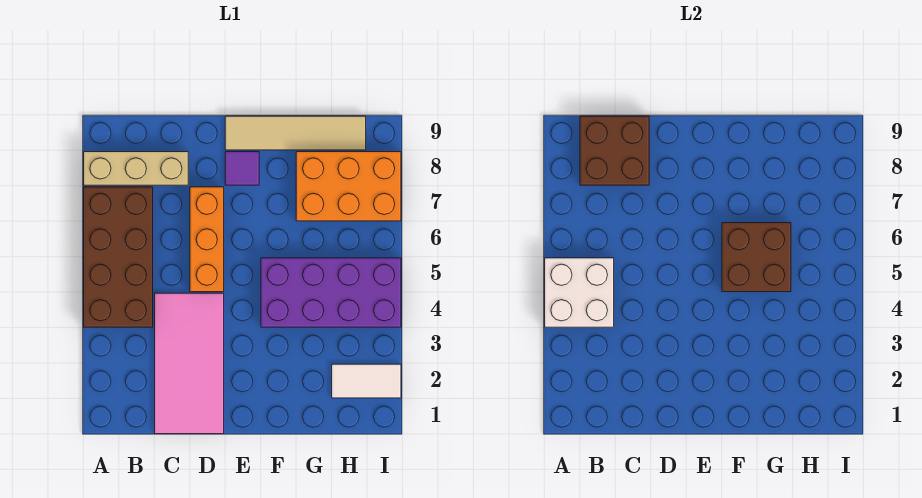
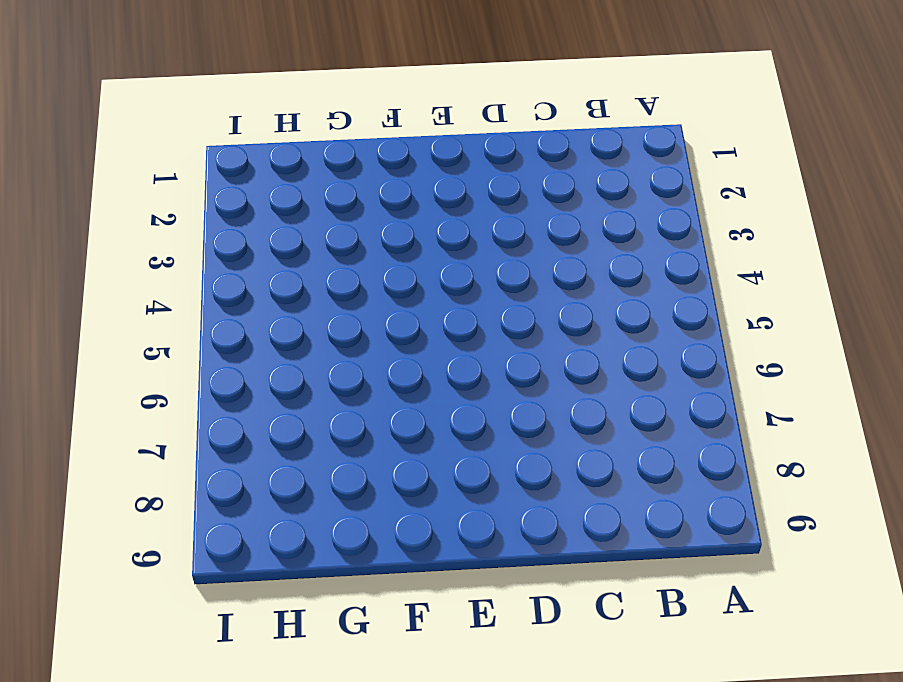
none -> brown 2x4 brick [84,187,153,327]
none -> tan 1x3 brick [84,152,188,185]
none -> pink 2x4 tile [155,293,224,434]

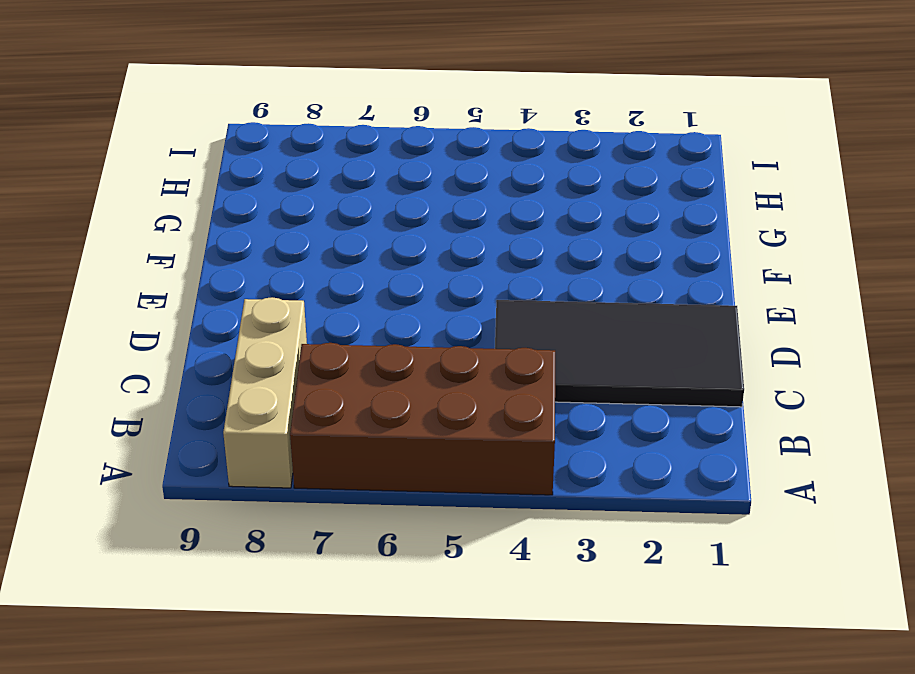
black 2x4 tile [495,300,744,407] -> pink 2x4 tile [155,293,224,434]
none -> orange 1x3 brick [190,187,224,292]
none -> purple 1x1 tile [225,152,259,185]
none -> tan 1x4 tile [225,116,366,150]

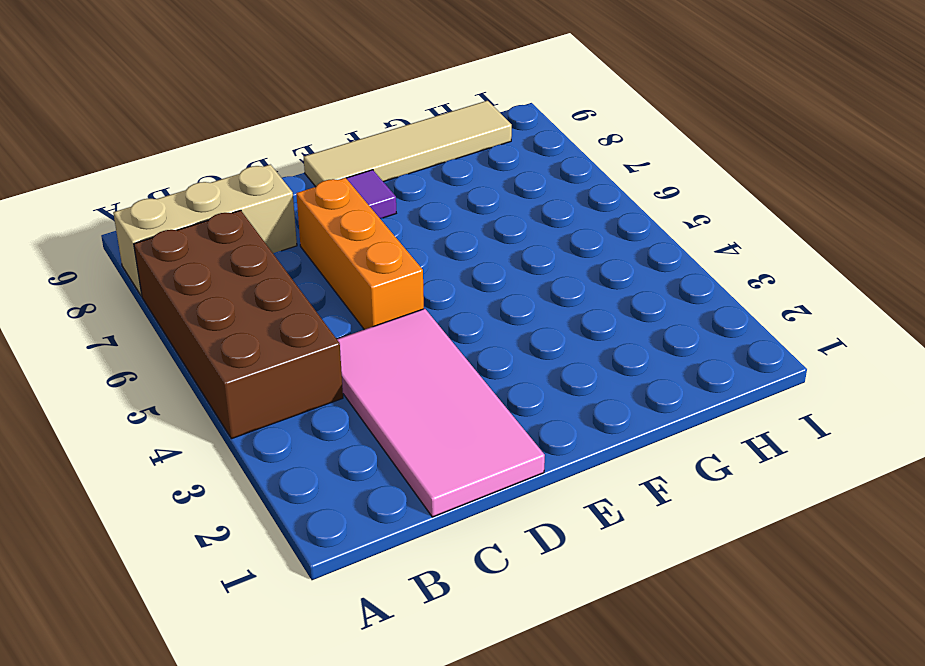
none -> purple 2x4 brick [261,258,401,327]
none -> orange 2x3 brick [296,152,401,221]
none -> white 1x2 tile [332,364,401,398]

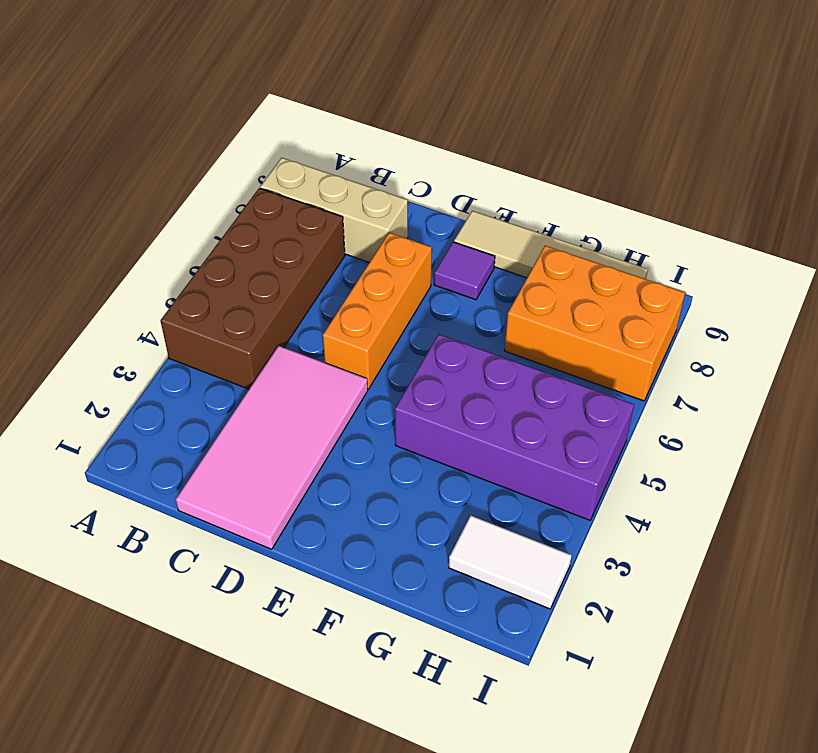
none -> white 2x2 brick [545,258,614,327]
none -> brown 2x2 brick [580,116,649,185]
none -> brown 2x2 brick [722,223,791,292]

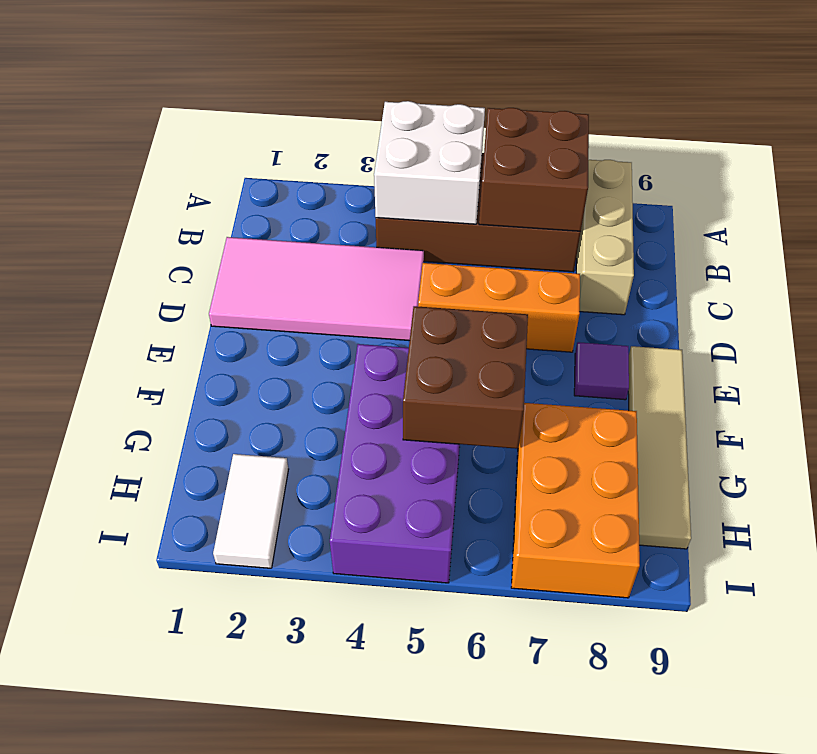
brown 2x2 brick [479,108,589,231] -> brown 2x2 brick moved to [580,116,649,185]

